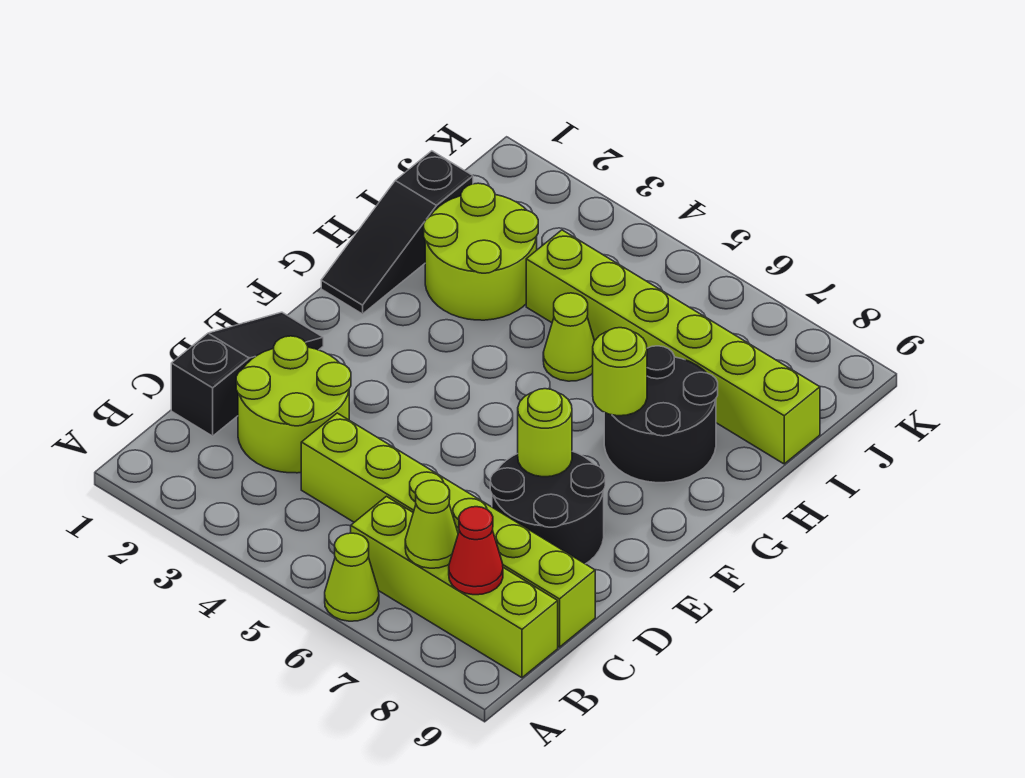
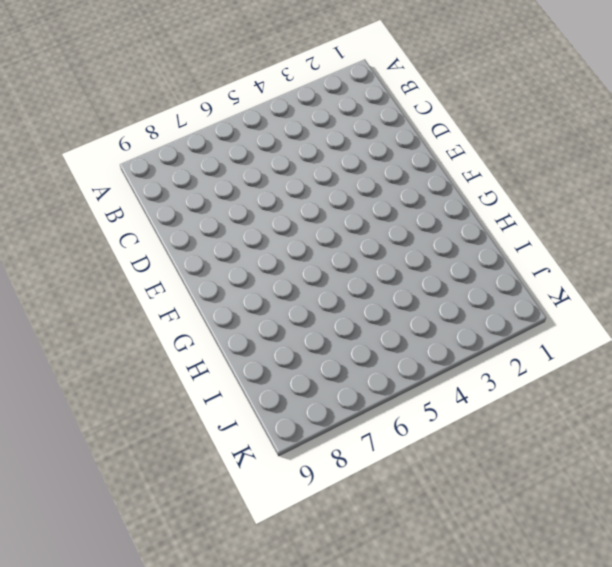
none -> lime 1x1 cone [325,533,379,621]
none -> lime 1x4 brick [351,496,558,678]
none -> black 1x3 slope [171,312,323,436]

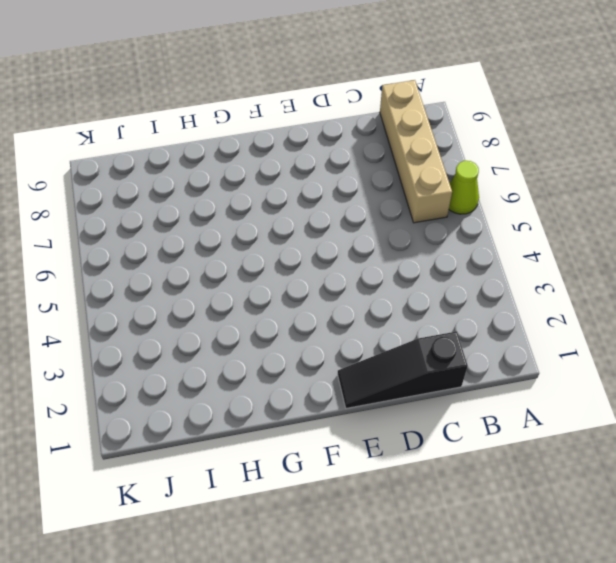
tan 1x4 brick [380,80,452,223] -> lime 1x4 brick [351,496,558,678]
none -> lime 2x2 round brick [236,336,351,473]
none -> lime 1x6 brick [301,413,595,647]
none -> black 2x2 round brick [490,451,605,564]

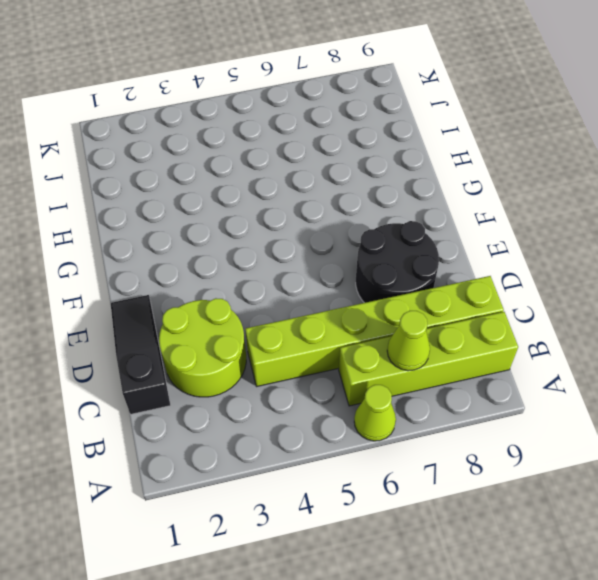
none -> black 1x3 slope [321,151,473,314]
none -> black 2x2 round brick [604,346,718,483]
none -> lime 2x2 round brick [424,183,538,320]

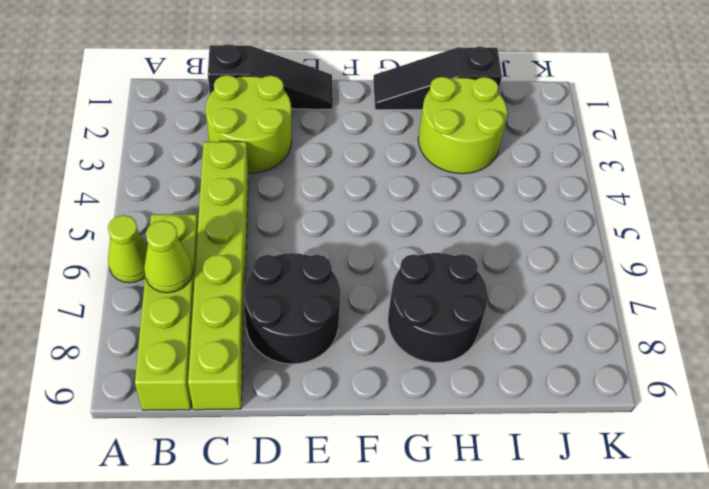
none -> lime 1x1 cone [543,293,594,381]
none -> lime 1x6 brick [526,230,820,464]
none -> red 1x1 cone [449,507,503,595]

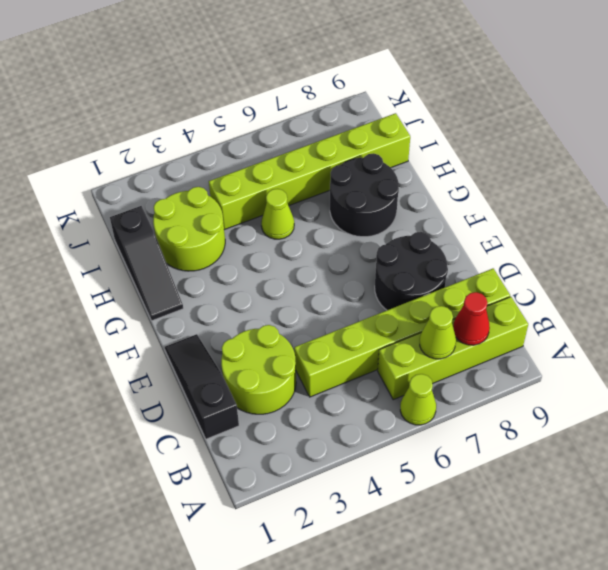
none -> lime 1x1 round brick [518,389,572,477]
none -> lime 1x1 round brick [593,328,647,416]

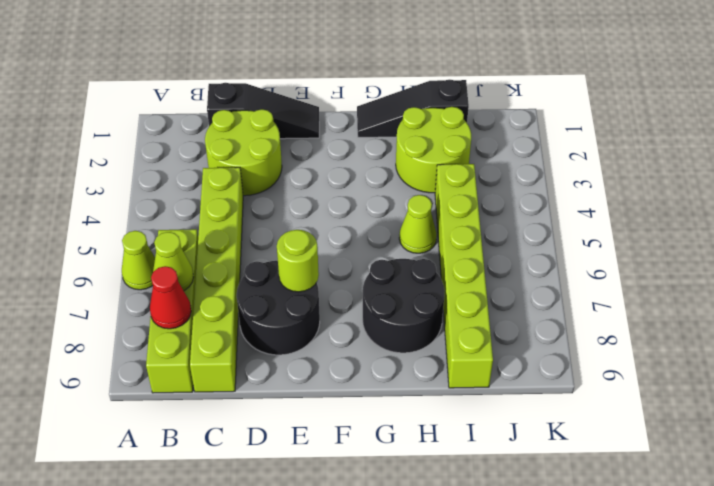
none -> lime 1x1 round brick [593,328,647,416]

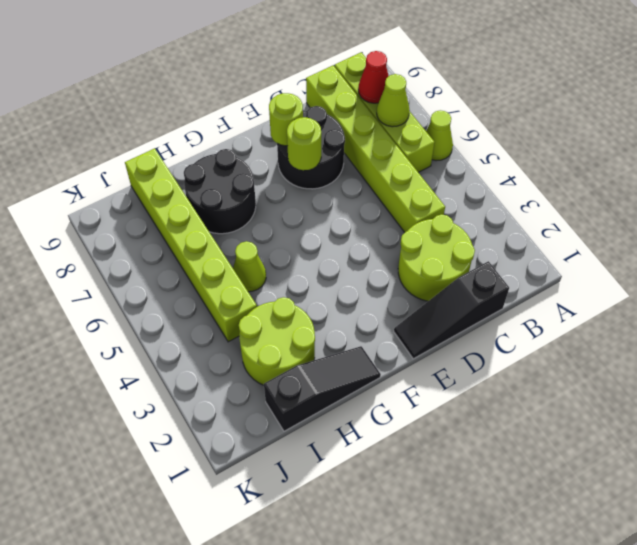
lime 1x1 round brick [269,93,303,146] -> lime 1x1 round brick moved to [593,328,647,416]

